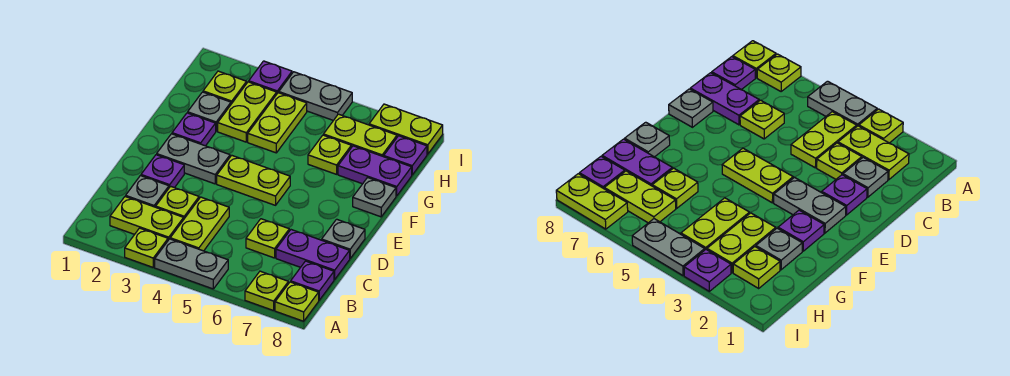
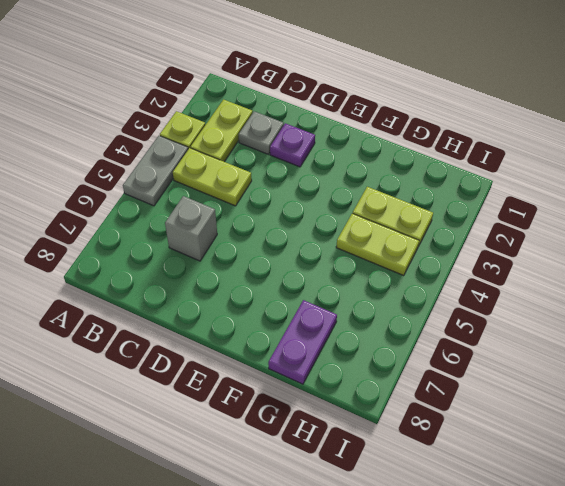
grey 1x1 brick [165,196,217,261] -> lime 1x1 plate [246,219,289,258]
none -> lime 1x1 plate [245,271,288,311]
none -> lime 1x1 plate [275,282,319,321]
none -> purple 1x1 plate [291,261,334,300]

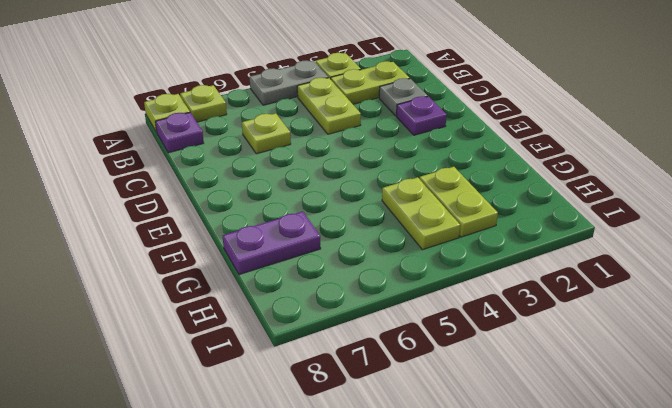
none -> lime 1x1 plate [156,186,199,218]
none -> purple 1x2 plate [276,230,350,279]
none -> grey 1x1 plate [322,219,365,258]

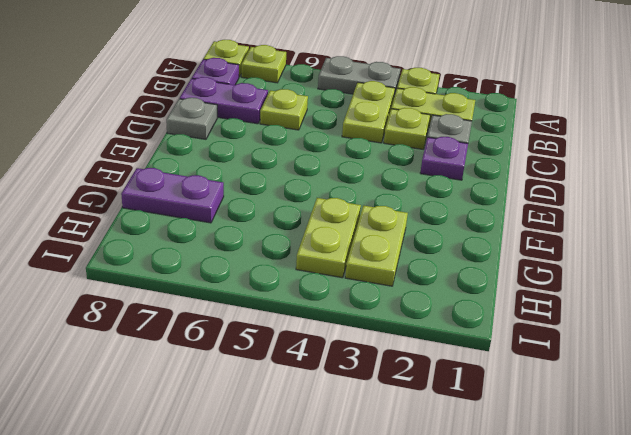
none -> grey 1x2 plate [157,134,230,184]
none -> lime 1x2 plate [217,155,290,205]
none -> purple 1x1 plate [172,113,216,146]

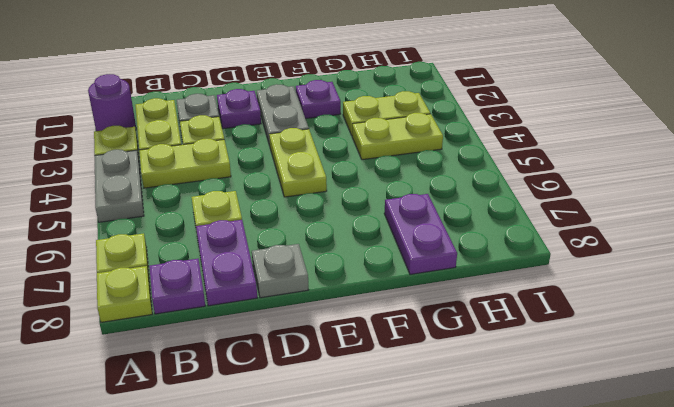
purple 1x1 round brick [88,74,136,131] -> none
none -> grey 1x1 plate [353,178,396,217]
none -> grey 1x1 plate [188,92,231,131]
none -> lime 1x1 plate [308,135,351,174]

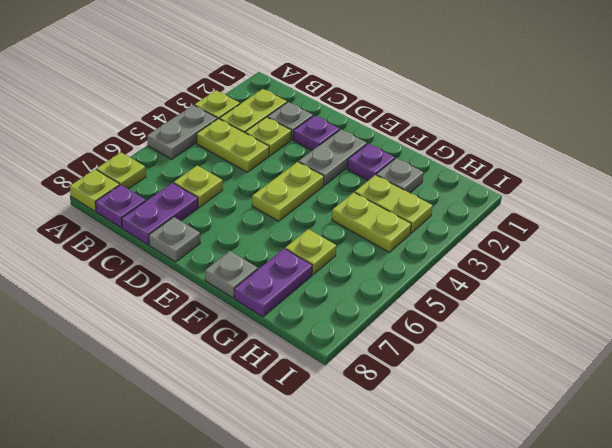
none -> lime 1x1 plate [203,71,247,104]
none -> lime 1x2 plate [324,114,397,157]
none -> purple 1x1 plate [384,136,427,175]

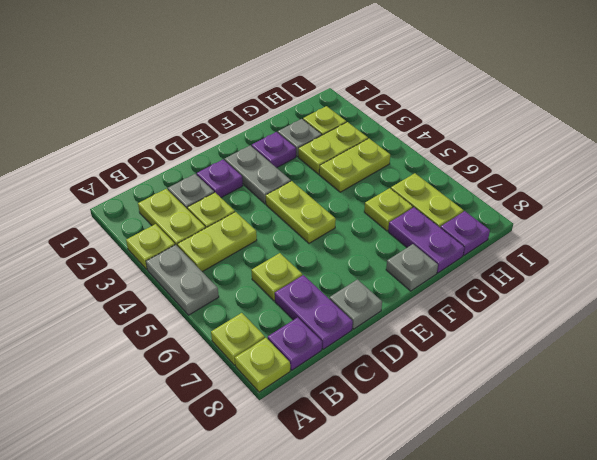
none -> purple 1x1 plate [249,61,292,93]
none -> grey 1x2 plate [279,72,352,120]
none -> lime 1x2 plate [369,104,443,154]

